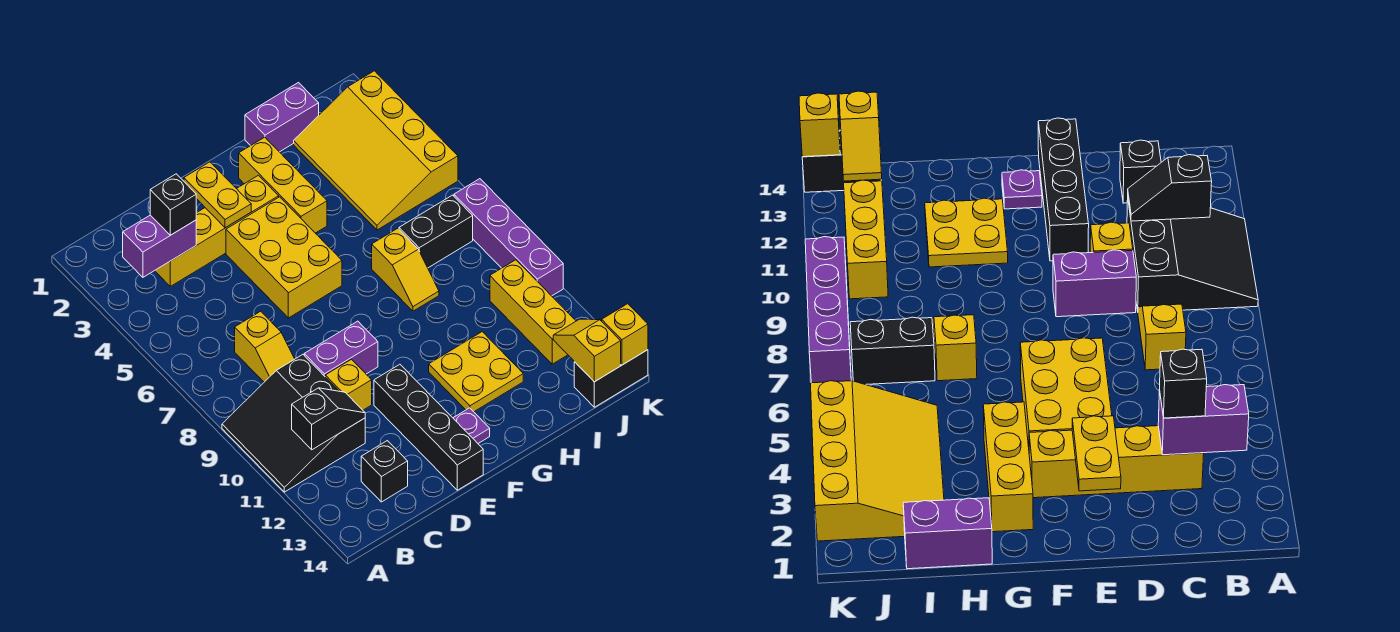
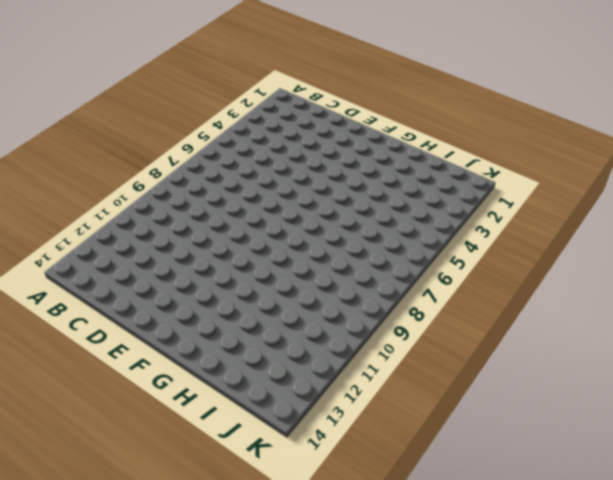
none -> black 3x3 slope [222,355,365,492]
none -> yellow 1x4 brick [155,175,279,286]
none -> yellow 1x2 slope [235,311,294,382]

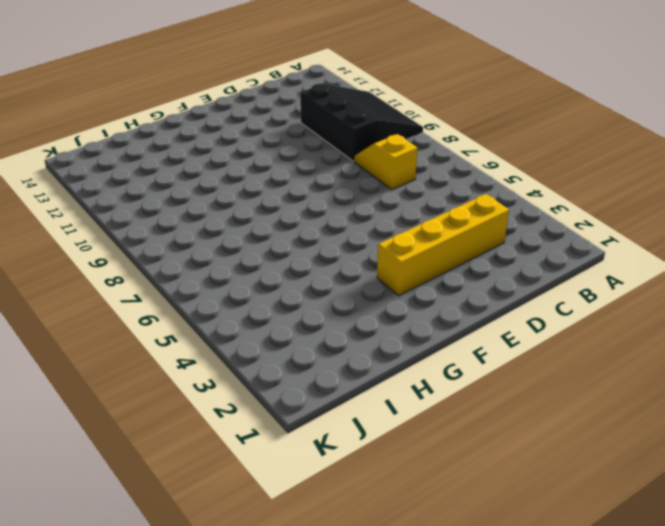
none -> black 1x1 brick [361,441,408,502]
none -> purple 1x2 brick [304,321,378,376]
none -> yellow 1x1 brick [325,359,372,410]

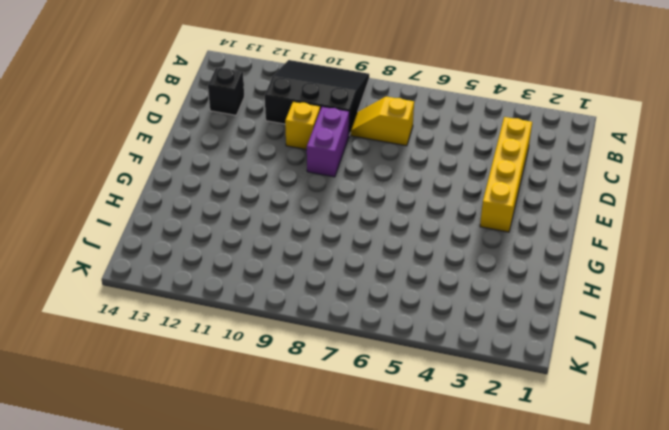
none -> yellow 2x3 brick [226,197,342,318]
none -> black 1x4 brick [374,364,483,490]
none -> purple 1x1 plate [453,408,490,443]

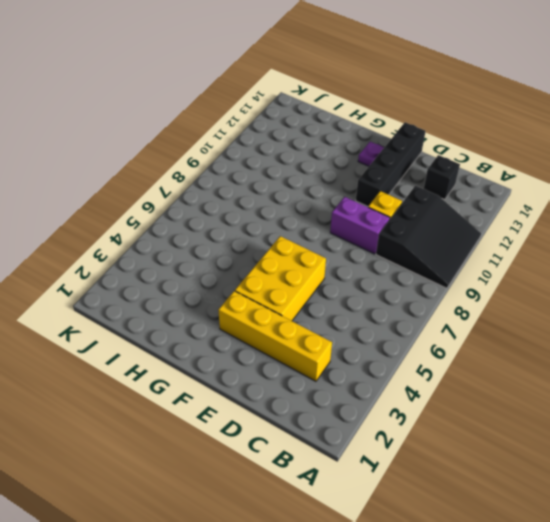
none -> yellow 1x2 slope [235,311,294,382]
none -> yellow 1x3 brick [239,137,327,233]
none -> yellow 2x2 plate [429,332,523,412]

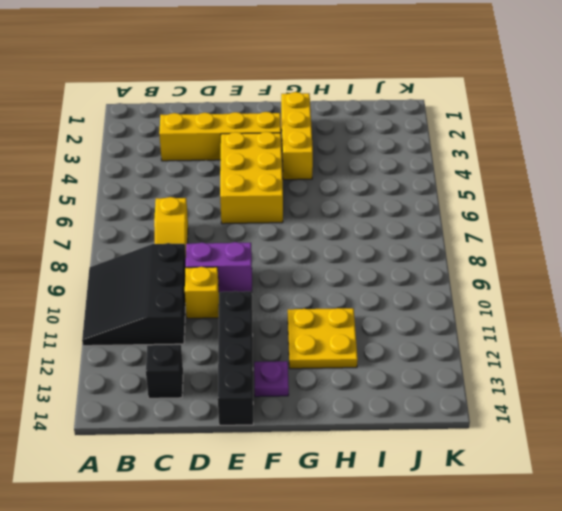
none -> purple 1x2 brick [245,83,319,152]
none -> yellow 1x2 slope [372,228,439,311]
none -> yellow 3x4 slope [294,71,458,230]

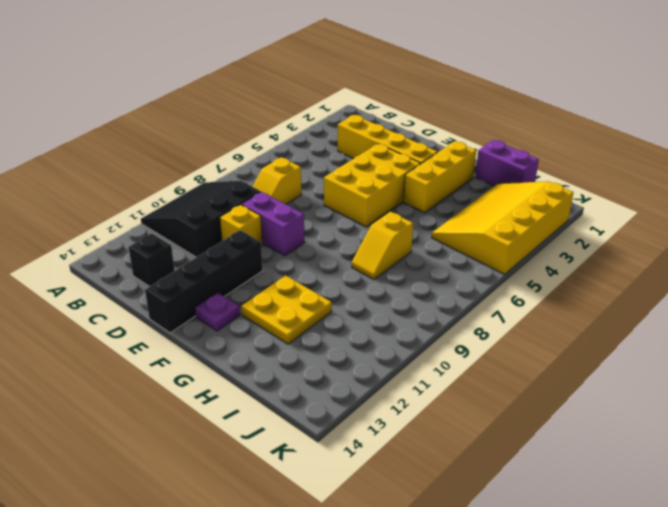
none -> black 1x2 brick [399,195,473,268]
none -> yellow 1x3 brick [490,260,576,364]
none -> black 1x2 brick [574,350,648,407]

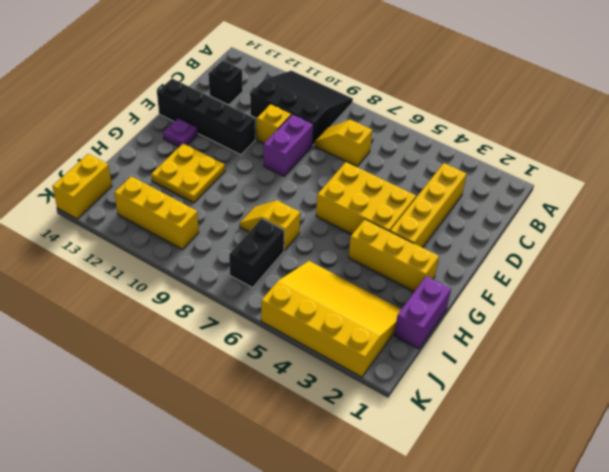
yellow 1x2 brick [52,154,112,219] -> black 1x2 brick [574,350,648,407]
none -> purple 1x4 brick [454,179,563,296]
none -> purple 1x2 brick [123,215,196,277]
none -> black 1x2 slope [292,388,365,450]

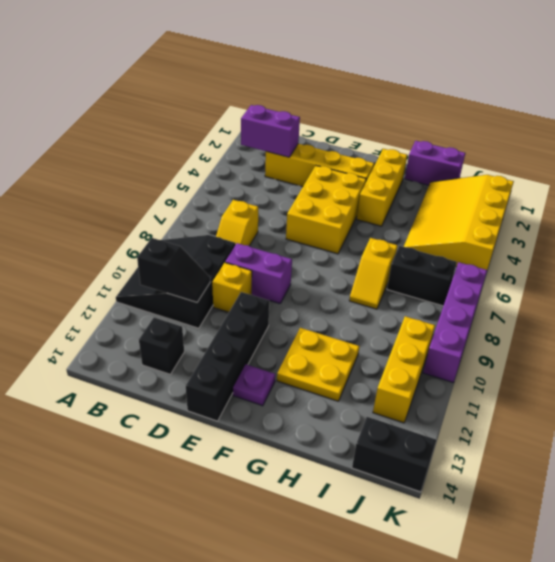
none -> yellow 1x2 plate [184,162,251,228]
none -> yellow 1x2 slope [553,319,621,382]
none -> yellow 1x1 brick [602,304,648,365]

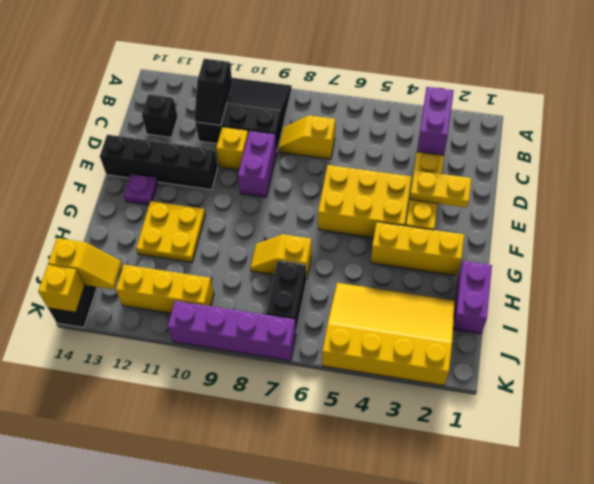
none -> black 1x1 brick [150,174,197,235]

